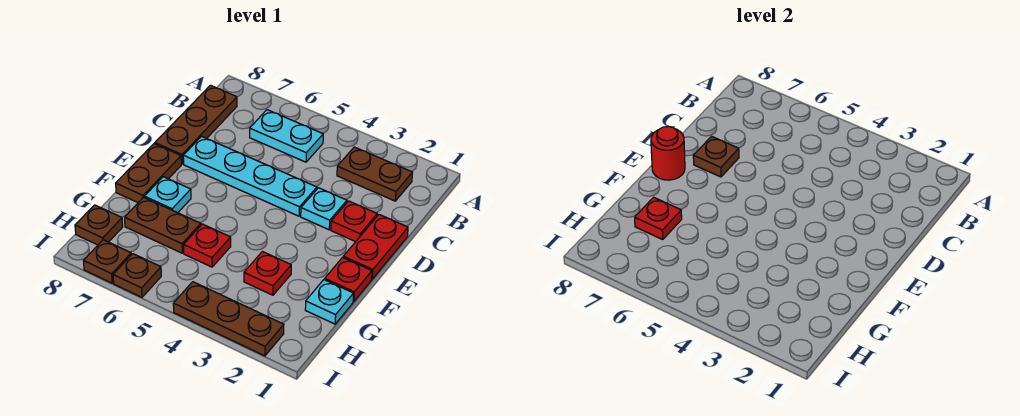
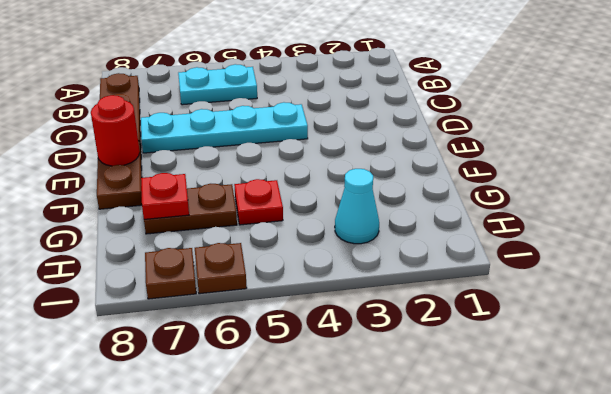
cyan 1x1 cone [335,169,379,244] -> none
none -> brown 1x2 plate [337,147,413,201]
none -> red 1x2 plate [343,215,408,279]
none -> red 1x1 plate [331,201,377,242]

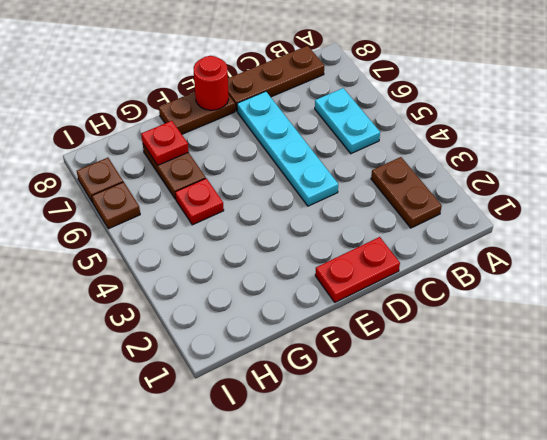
none -> red 1x1 plate [331,201,377,242]
none -> cyan 1x1 plate [301,188,347,230]
none -> red 1x1 plate [325,257,372,301]

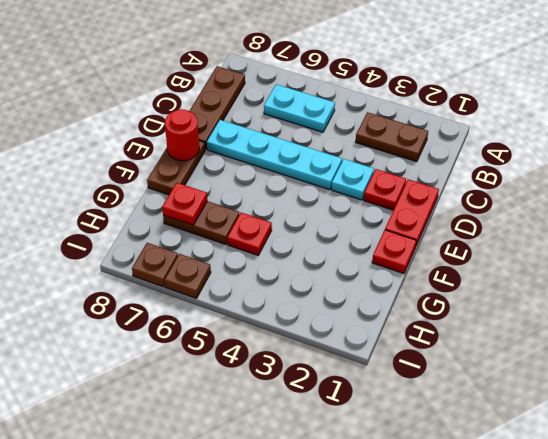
none -> cyan 1x1 plate [145,177,191,213]
none -> cyan 1x1 plate [305,280,354,324]
none -> red 1x1 plate [244,252,291,295]

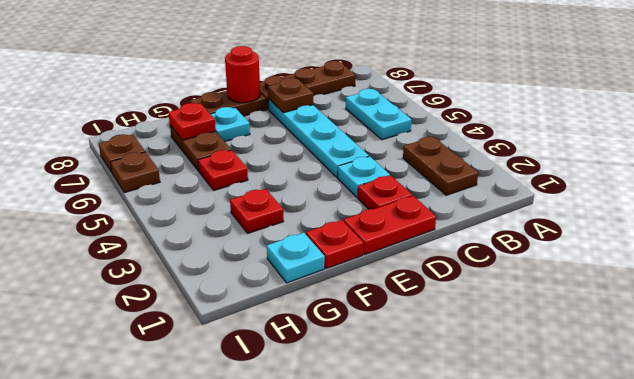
none -> brown 1x1 plate [75,205,123,245]
none -> brown 1x3 plate [173,282,284,356]

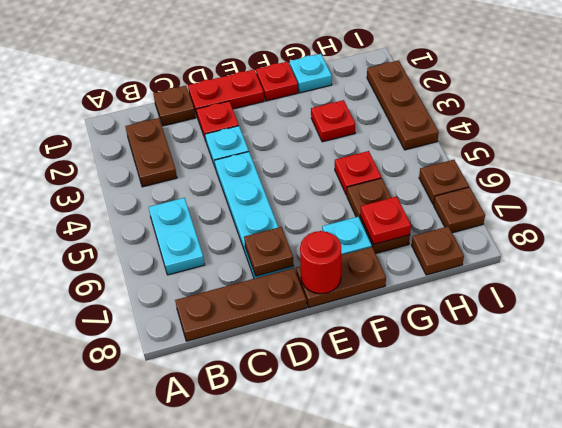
brown 1x1 plate [153,86,196,126] -> none

